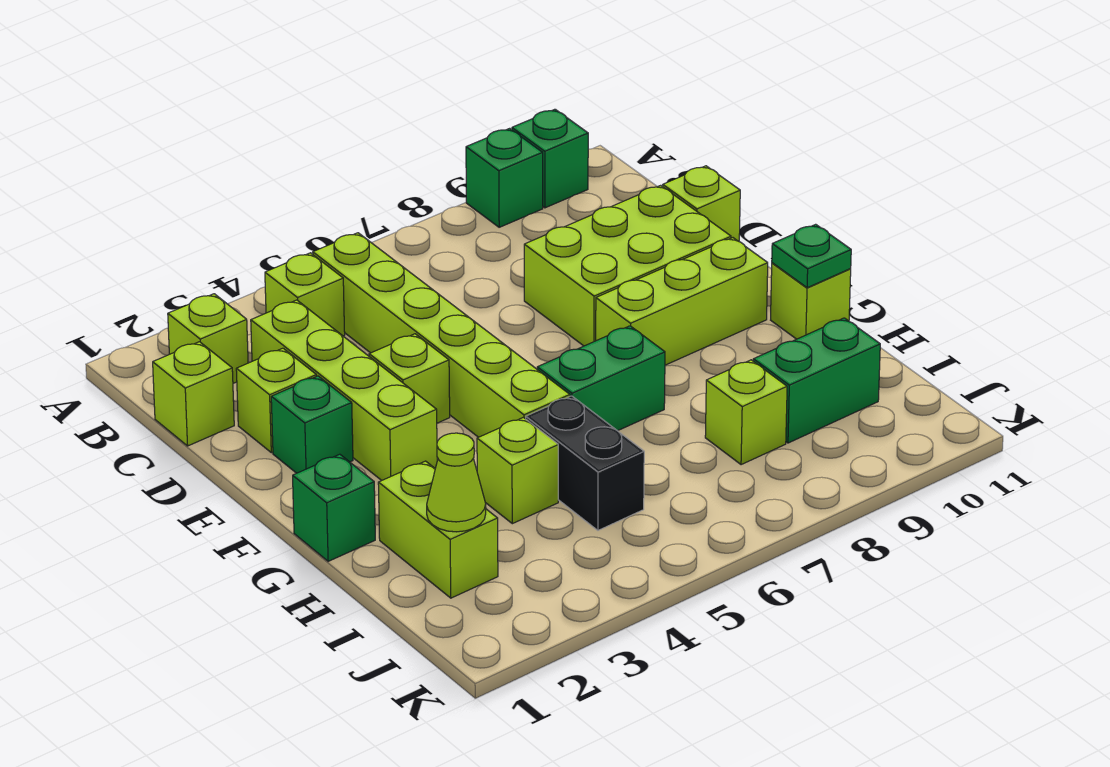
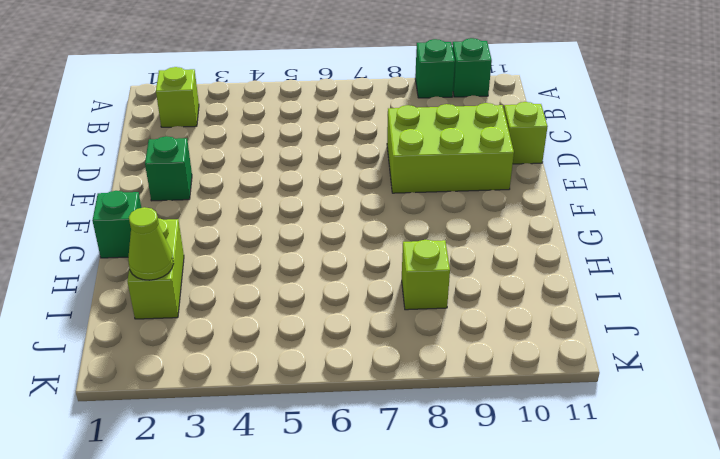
none -> lime 1x1 brick [265,253,345,336]
none -> lime 1x6 brick [313,233,570,437]
none -> lime 1x1 brick [153,342,234,446]

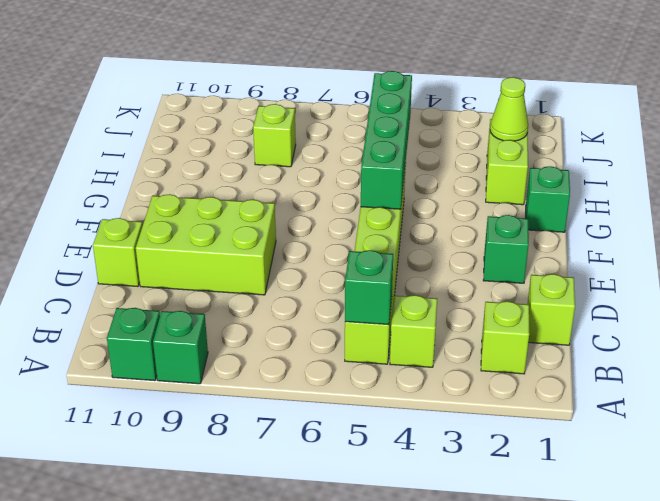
green 1x1 brick [345,250,393,325] -> none
green 1x4 brick [361,71,412,209] -> none
none -> lime 1x4 brick [251,300,437,481]
none -> lime 1x1 brick [236,348,316,453]
none -> lime 1x1 brick [369,334,450,423]

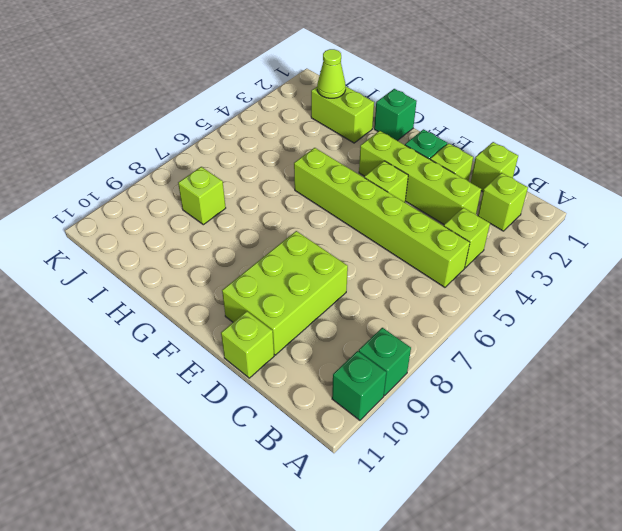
none -> lime 1x3 brick [596,238,768,365]
none -> green 1x2 brick [537,326,665,431]
none -> lime 1x1 brick [771,263,851,339]

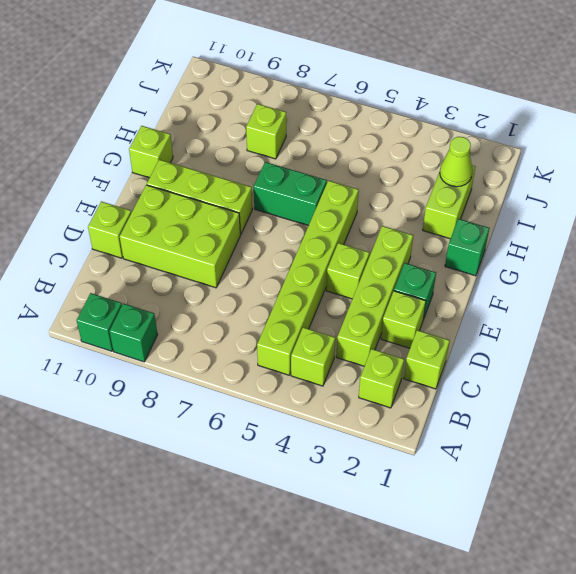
none -> lime 1x1 brick [477,417,558,524]
none -> black 1x2 brick [526,396,644,530]
none -> green 1x2 brick [753,318,880,443]

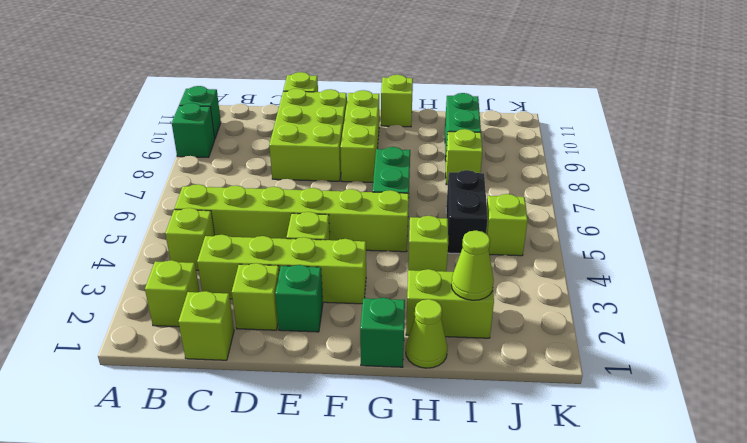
lime 1x1 cone [406,299,447,368] -> none
black 1x2 brick [446,170,488,254] -> black 1x2 brick turned to [526,396,644,530]
lime 1x1 brick [486,194,528,256] -> none
none -> green 1x1 plate [772,224,851,288]

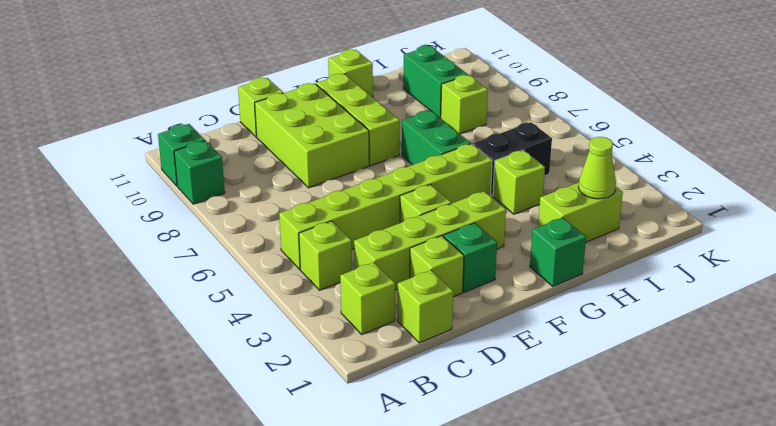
none -> green 1x1 plate [772,224,851,288]

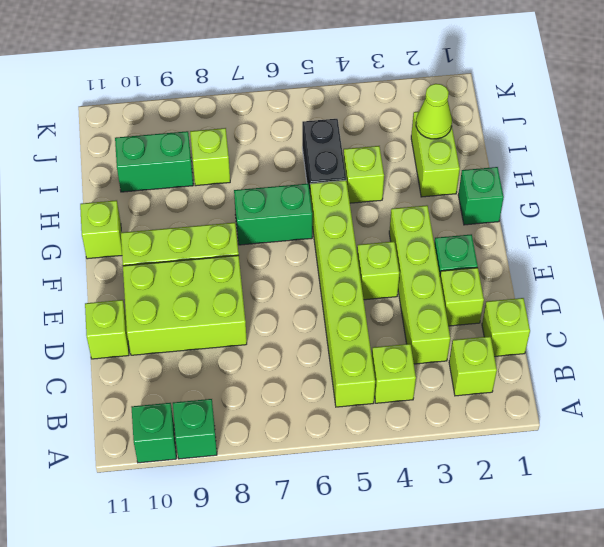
none -> green 1x1 plate [772,224,851,288]

